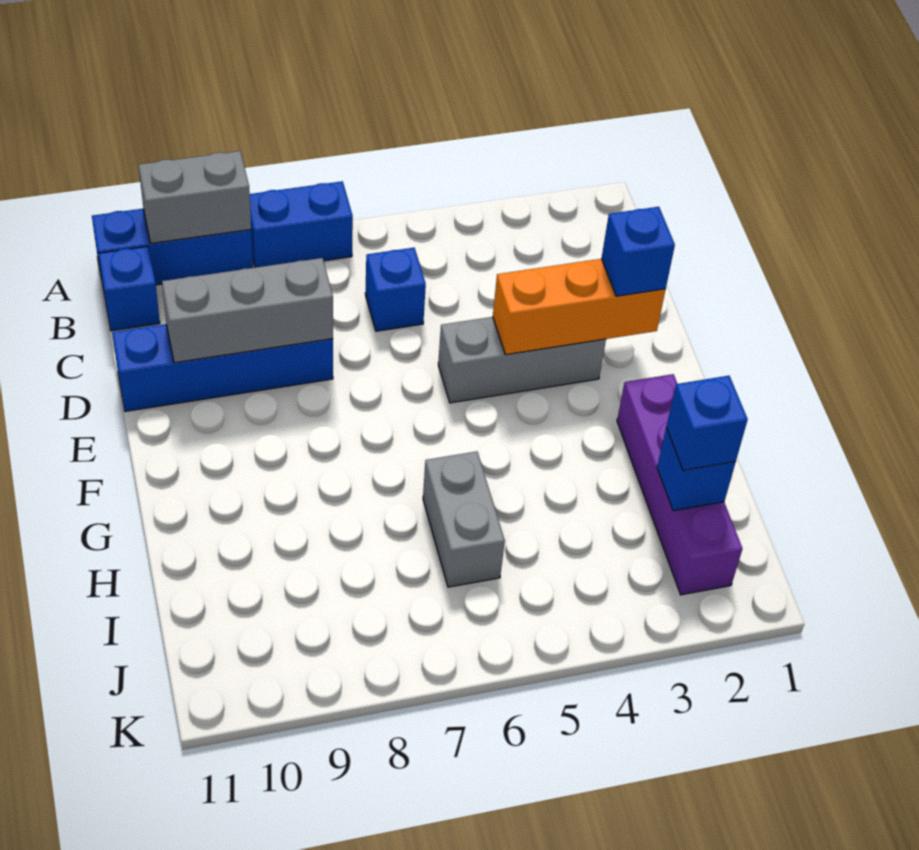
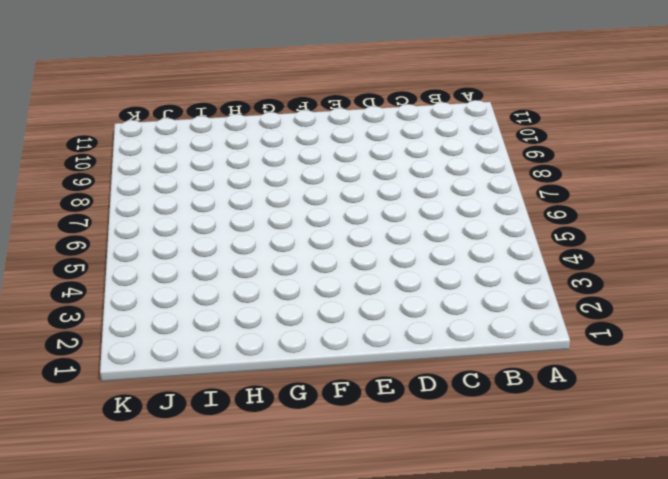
none -> blue 1x2 brick [250,181,353,268]
none -> blue 1x3 brick [92,209,253,285]
none -> blue 1x1 brick [98,246,160,331]

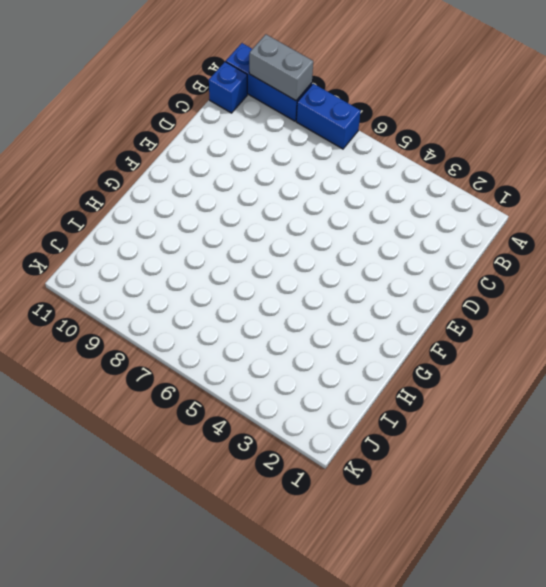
none -> blue 1x1 brick [365,248,426,331]
none -> blue 1x4 brick [112,324,333,411]
none -> grey 1x3 brick [438,317,606,403]

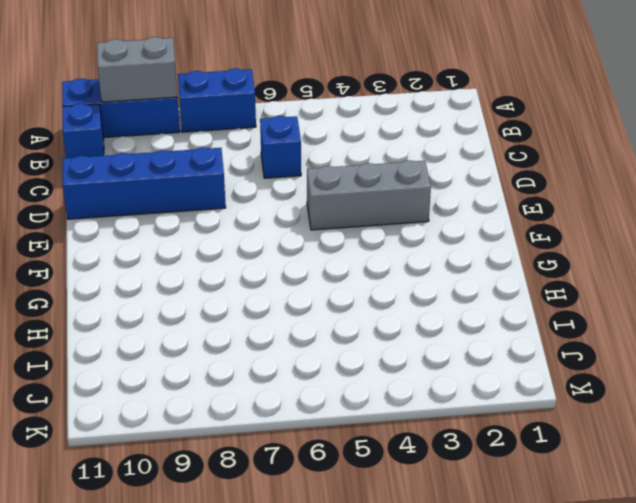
none -> purple 1x4 brick [617,374,742,595]
none -> grey 1x2 brick [423,451,505,587]
none -> grey 1x3 brick [162,258,333,363]

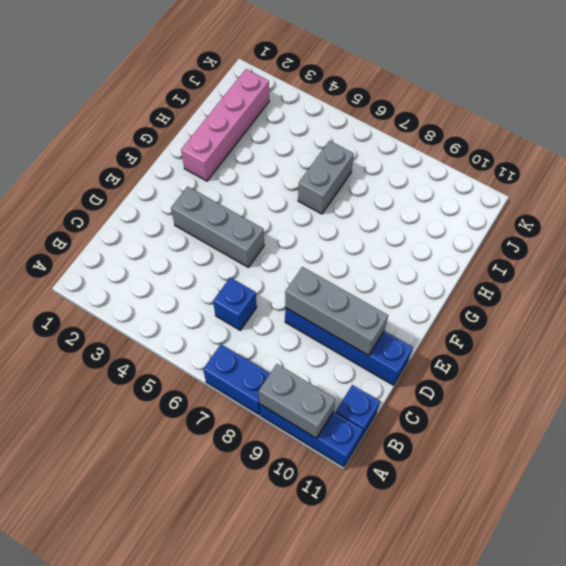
pink 1x4 brick [181,69,269,181] -> purple 1x4 brick [617,374,742,595]
none -> orange 1x3 brick [493,259,666,355]
none -> blue 1x1 brick [657,428,736,511]
none -> blue 1x1 brick [601,207,675,296]

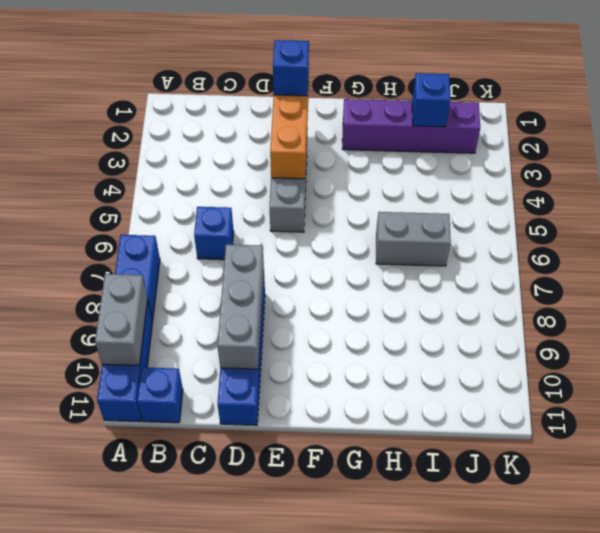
none -> blue 1x1 brick [666,376,748,470]

